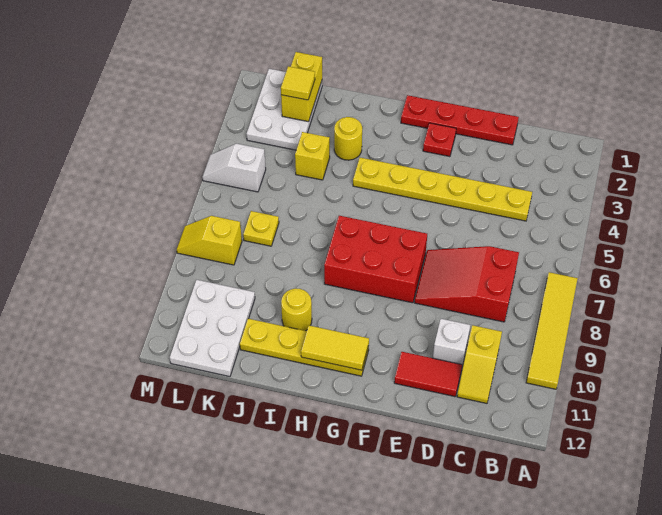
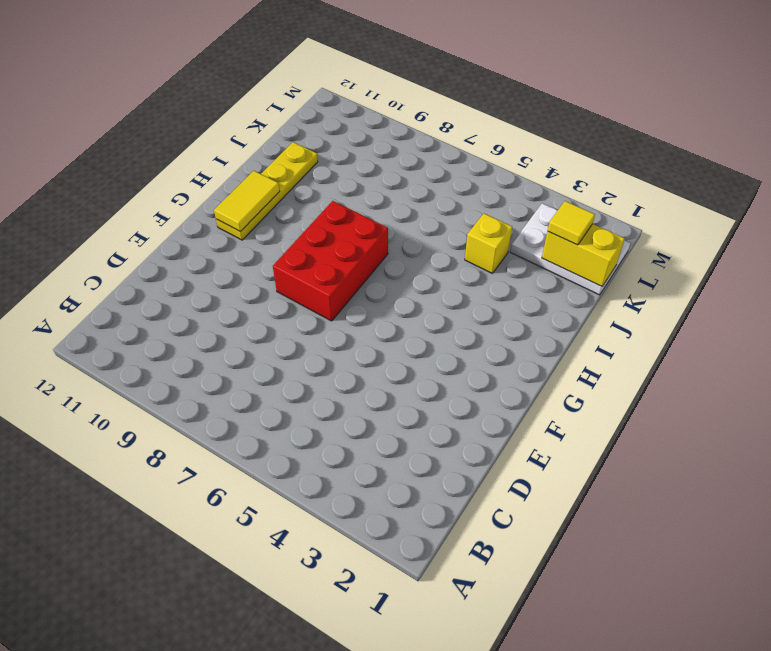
none -> yellow 1x4 tile [526,272,578,389]
none -> yellow 1x6 plate [353,158,532,221]
none -> red 2x3 slope [415,246,519,322]

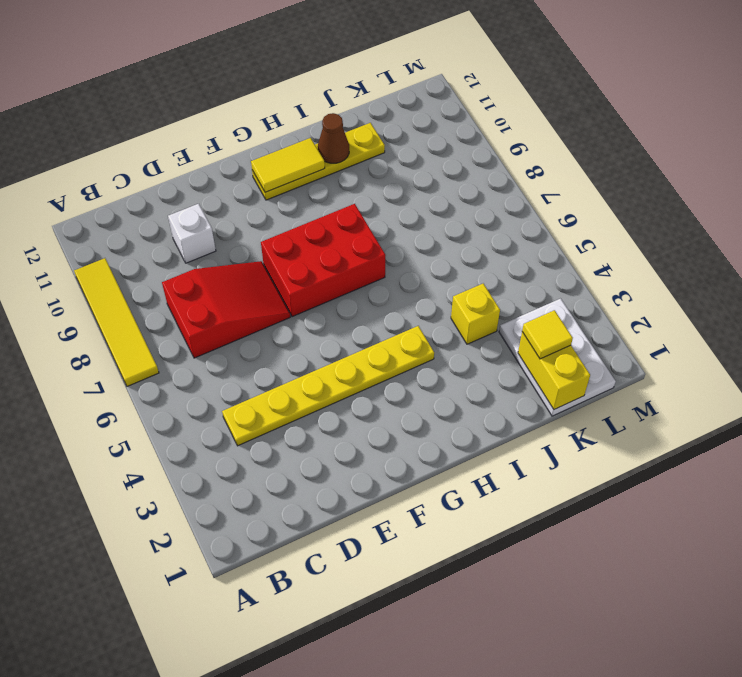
brown 1x1 cone [318,113,349,163] -> none
none -> yellow 1x2 slope [457,325,502,403]
none -> red 1x4 plate [401,95,519,145]
none -> red 1x2 tile [394,352,462,397]

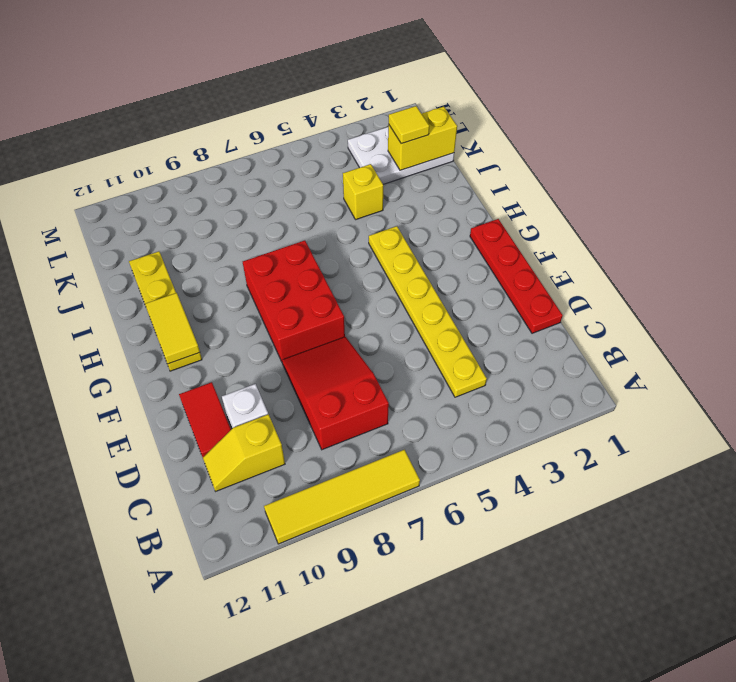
none -> red 1x1 plate [423,123,456,157]
none -> yellow 1x1 round brick [334,117,362,160]
none -> yellow 1x1 round brick [281,288,312,331]

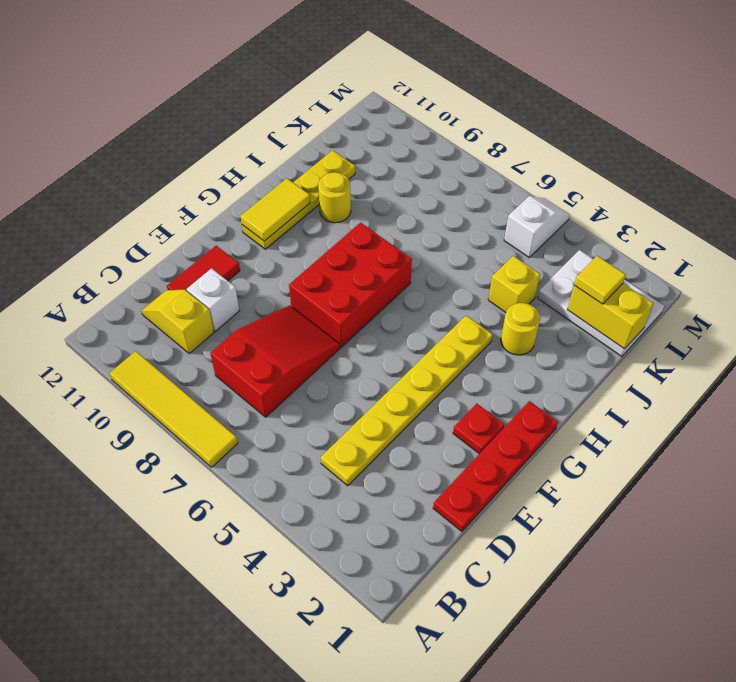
none -> yellow 1x1 plate [243,211,279,246]
none -> white 2x3 plate [170,280,255,377]
none -> yellow 1x2 slope [177,216,242,265]

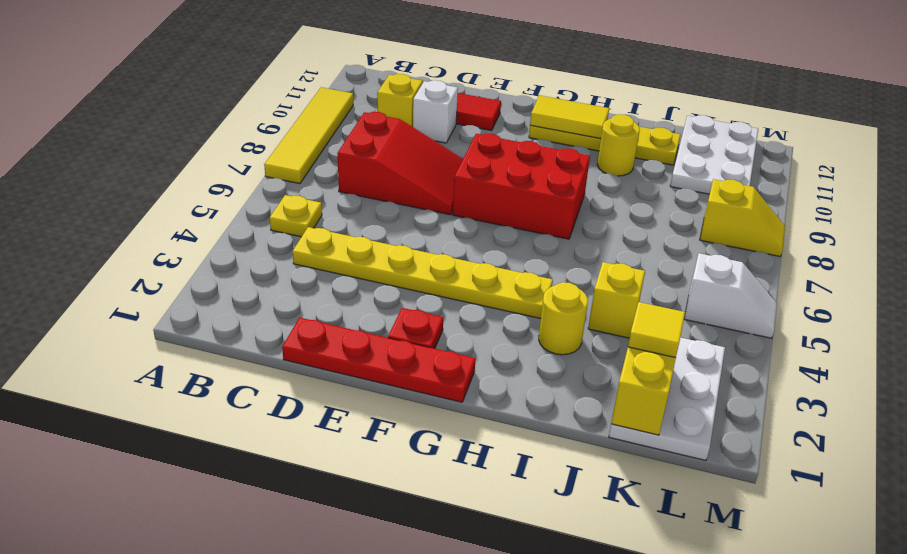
yellow 1x1 plate [270,195,322,237] -> yellow 1x1 plate moved to [243,211,279,246]

